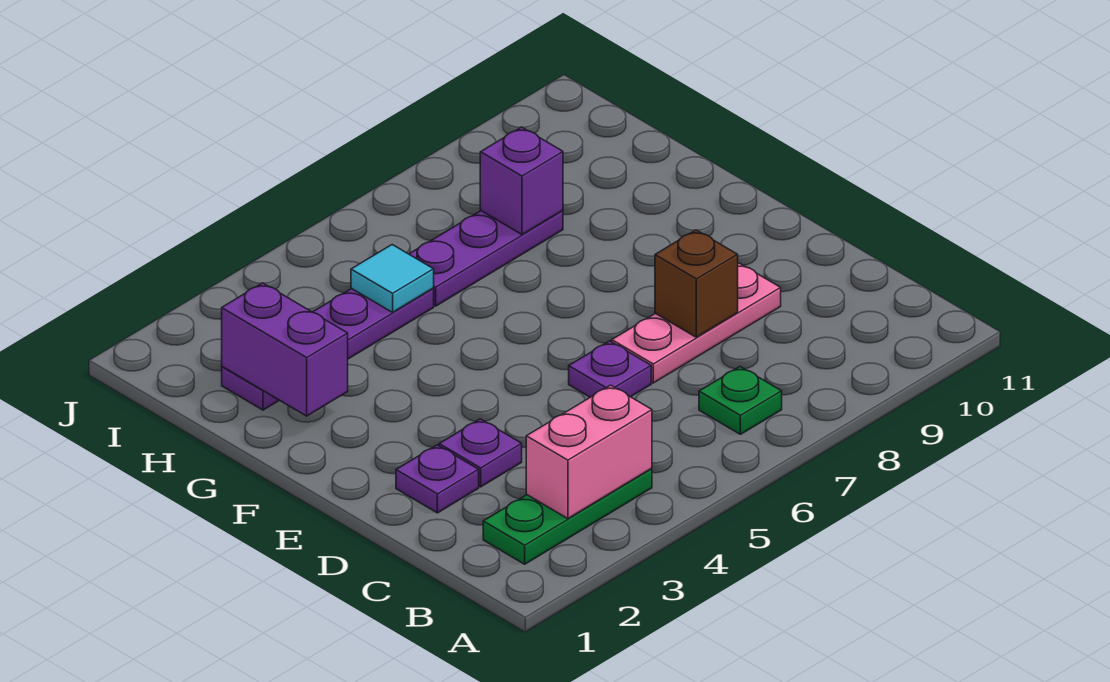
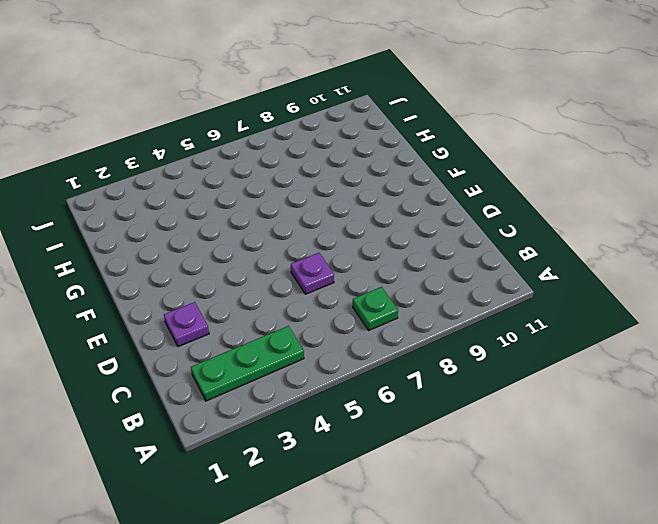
none -> purple 1x1 plate [439,419,522,487]
none -> pink 1x3 plate [612,263,781,383]
none -> purple 1x4 plate [222,288,434,410]

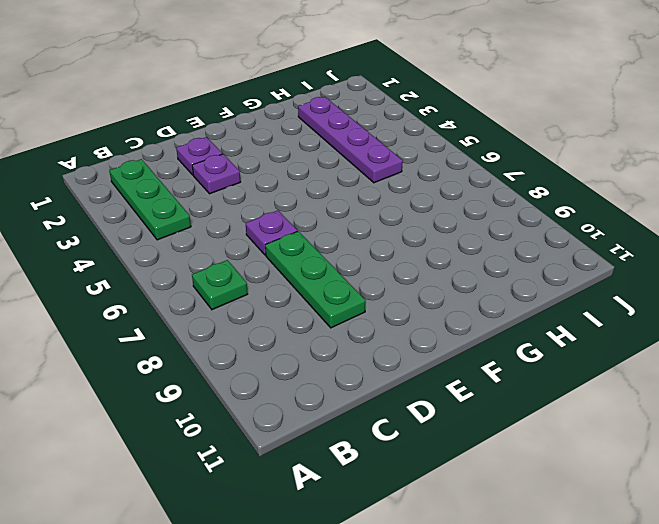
green 1x3 plate [265,231,366,328] -> pink 1x3 plate [612,263,781,383]
none -> purple 1x3 plate [409,210,563,306]
none -> pink 1x2 brick [526,385,652,519]
none -> brown 1x1 brick [655,230,738,337]

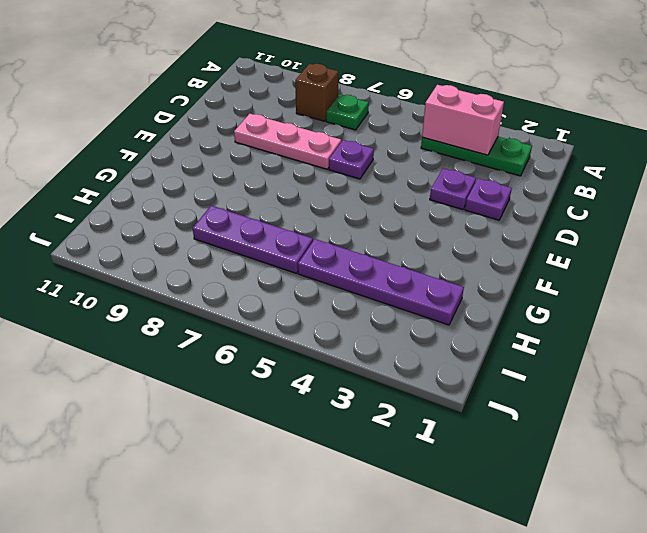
brown 1x1 brick [295,64,338,121] -> brown 1x1 brick moved to [655,230,738,337]
none -> purple 1x2 brick [222,283,348,416]
none -> cyan 1x1 tile [351,245,434,312]
none -> purple 1x1 brick [480,127,563,234]

